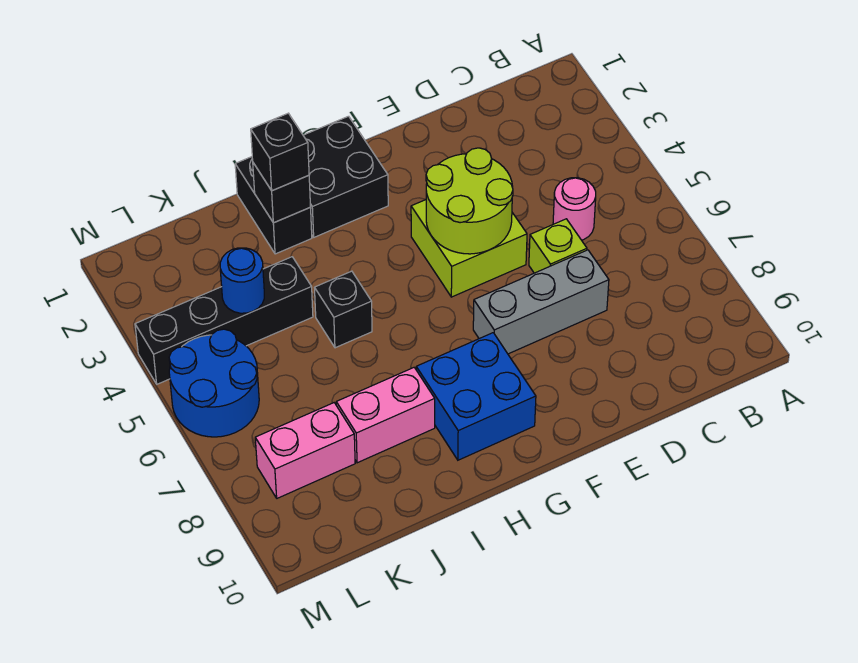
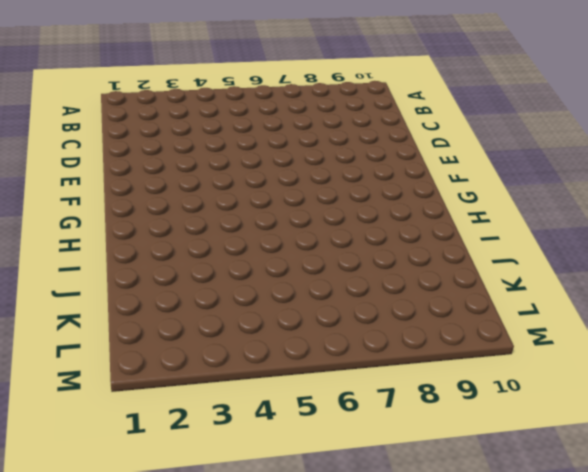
none -> pink 1x1 round brick [553,178,596,240]
none -> lime 1x1 brick [529,219,587,273]
none -> grey 1x3 brick [473,250,609,354]

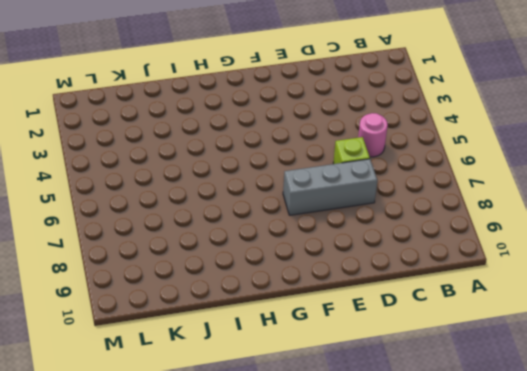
none -> lime 2x2 brick [411,200,527,297]
none -> black 2x2 brick [303,116,388,237]
none -> blue 2x2 brick [416,333,536,460]

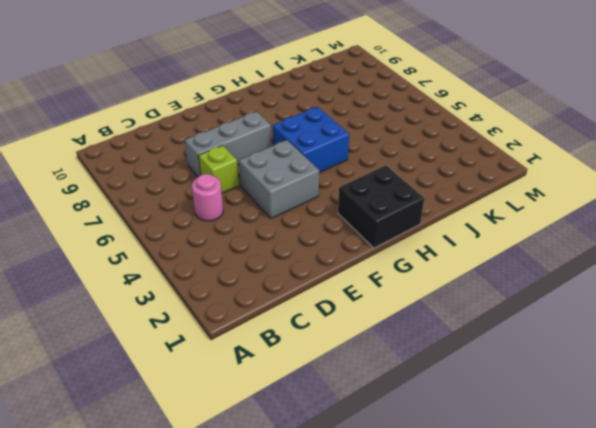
grey 2x2 brick [239,140,319,218] -> lime 2x2 brick [411,200,527,297]
blue 2x2 brick [273,107,349,173] -> blue 2x2 brick moved to [416,333,536,460]
none -> black 1x2 brick [235,157,312,254]
none -> black 1x1 brick [315,271,372,348]
none -> pink 1x2 brick [336,368,435,463]

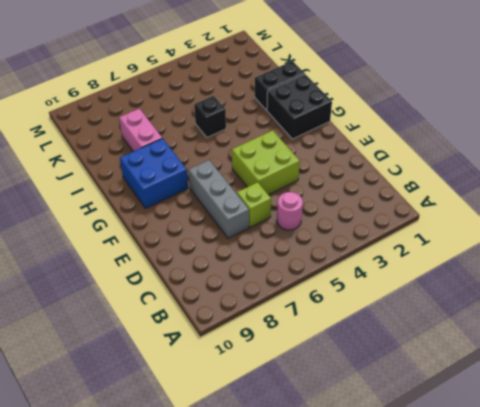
none -> black 1x4 brick [135,257,313,384]
none -> pink 1x2 brick [255,403,355,498]
none -> blue 2x2 round brick [169,329,259,437]

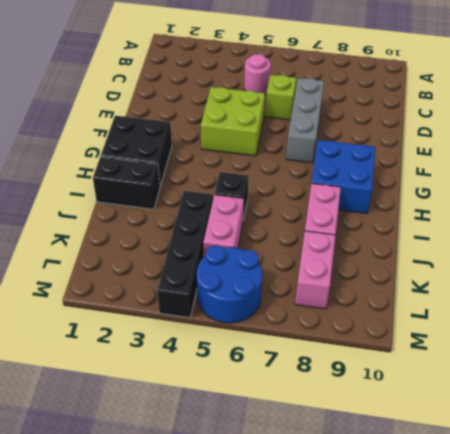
pink 1x2 brick [203,195,244,256] -> none
none -> lime 2x2 round brick [426,148,513,254]
none -> black 1x1 brick [253,163,311,223]
none -> blue 1x1 round brick [220,248,264,313]

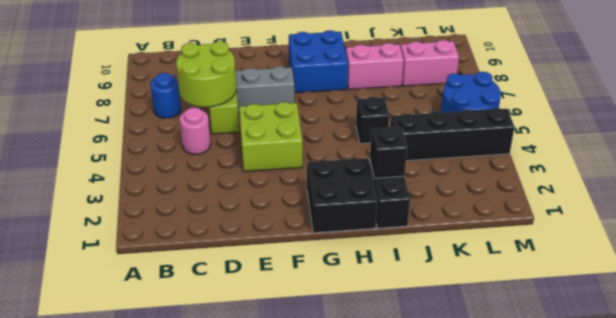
blue 1x1 round brick [150,73,181,118] -> blue 1x1 round brick moved to [220,248,264,313]
lime 2x2 round brick [176,41,236,107] -> lime 2x2 round brick moved to [426,148,513,254]
none -> black 1x1 brick [251,113,309,191]

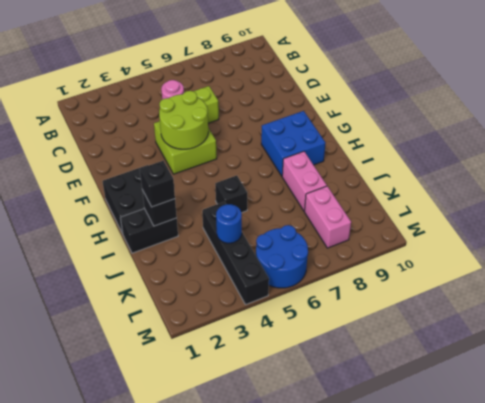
none -> grey 1x3 brick [473,250,609,354]

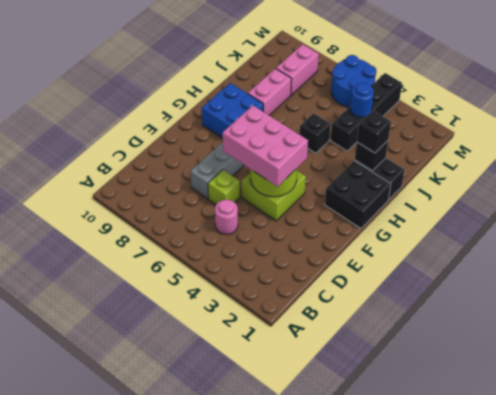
pink 2x3 brick [222,105,308,187] -> none

